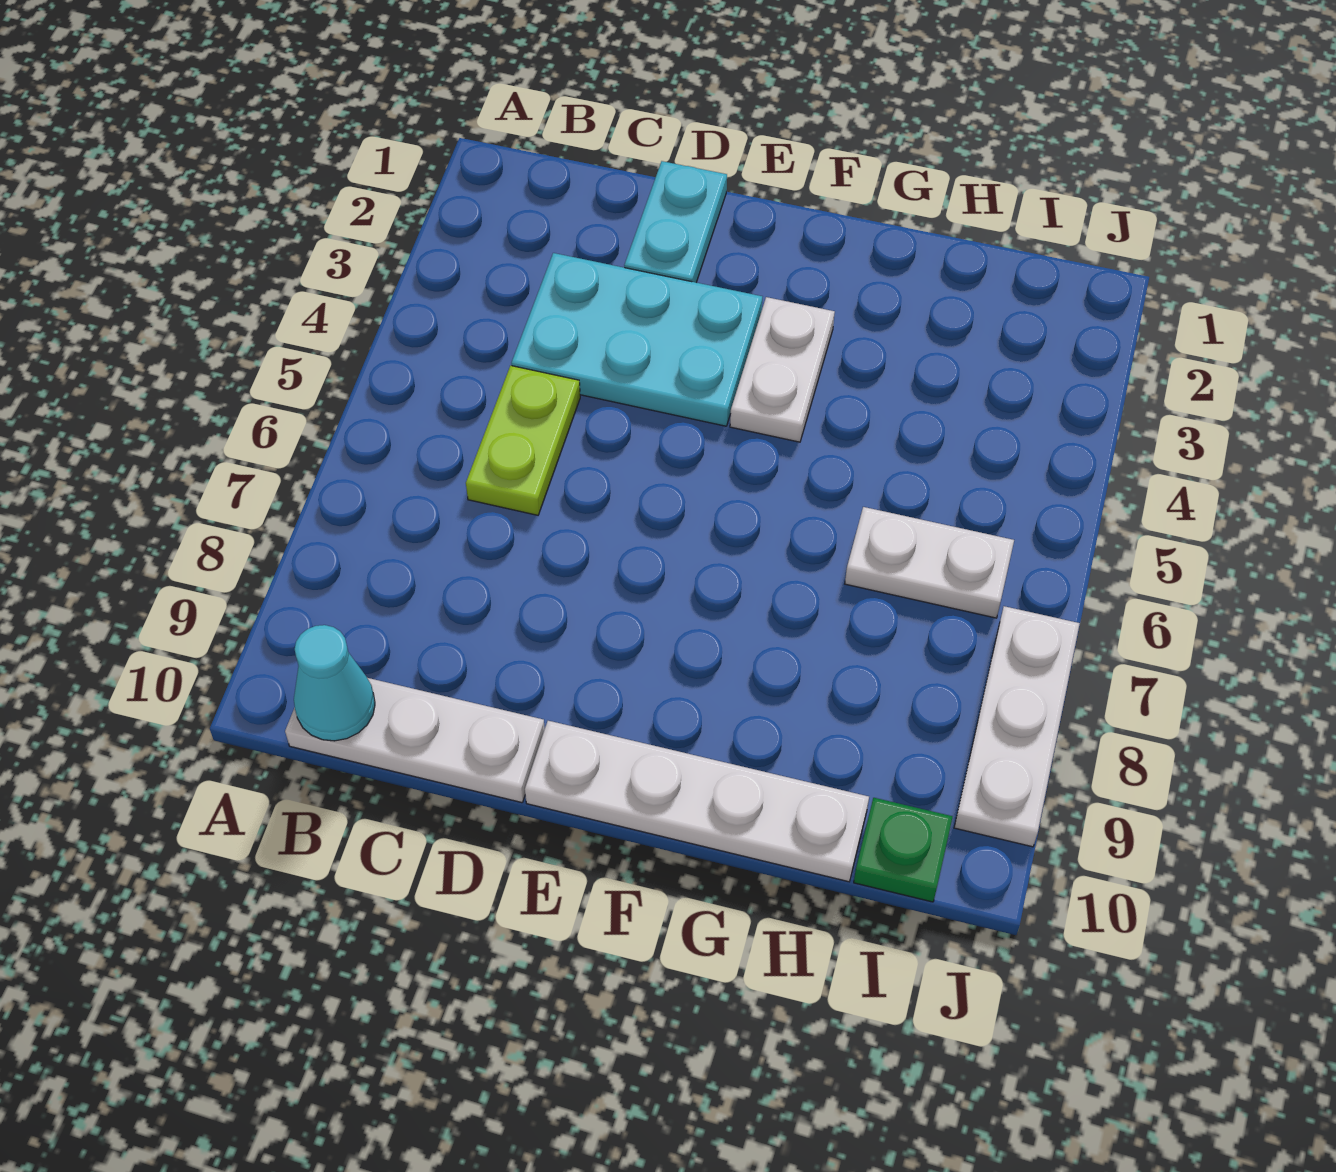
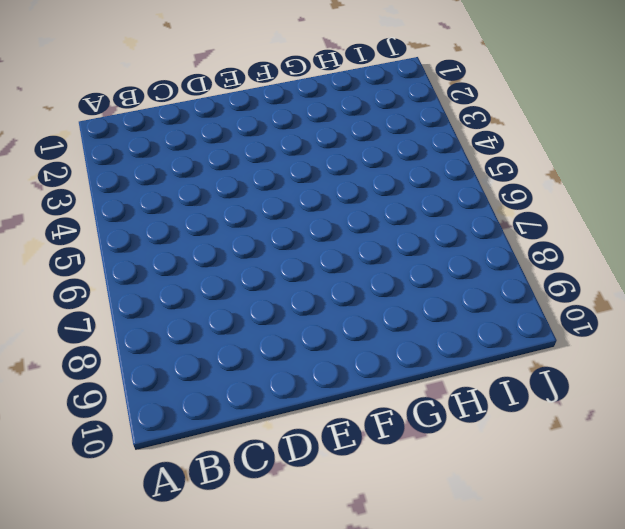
none -> white 1x3 plate [285,678,545,803]
none -> cyan 2x3 plate [511,253,762,426]

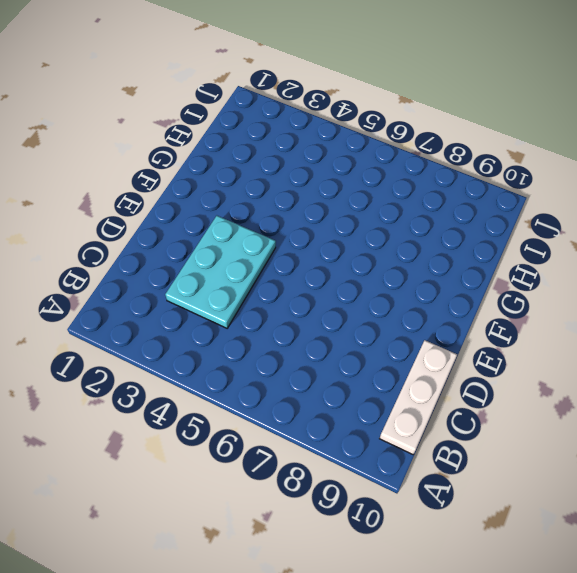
none -> lime 1x2 plate [466,366,580,515]
none -> cyan 1x2 plate [624,161,727,282]

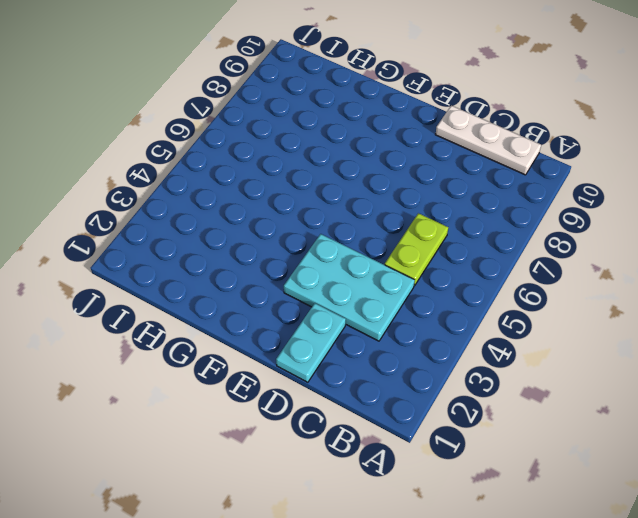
none -> white 1x4 plate [525,721,869,882]
none -> white 1x2 plate [730,297,835,442]

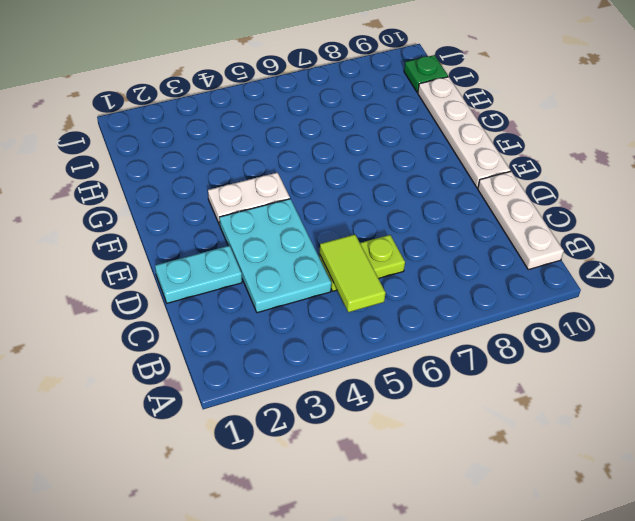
lime 1x2 tile [319,235,386,312] -> none
none -> white 1x2 plate [845,507,1014,618]
none -> white 1x3 plate [954,606,1080,847]

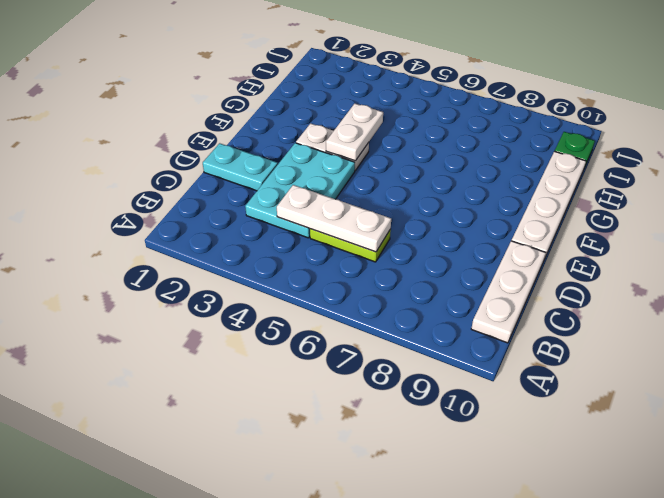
white 1x3 plate [277,185,391,252] -> white 1x3 plate moved to [954,606,1080,847]
white 1x2 plate [326,104,383,161] -> white 1x2 plate moved to [845,507,1014,618]
none -> cyan 1x1 cone [294,625,375,741]

